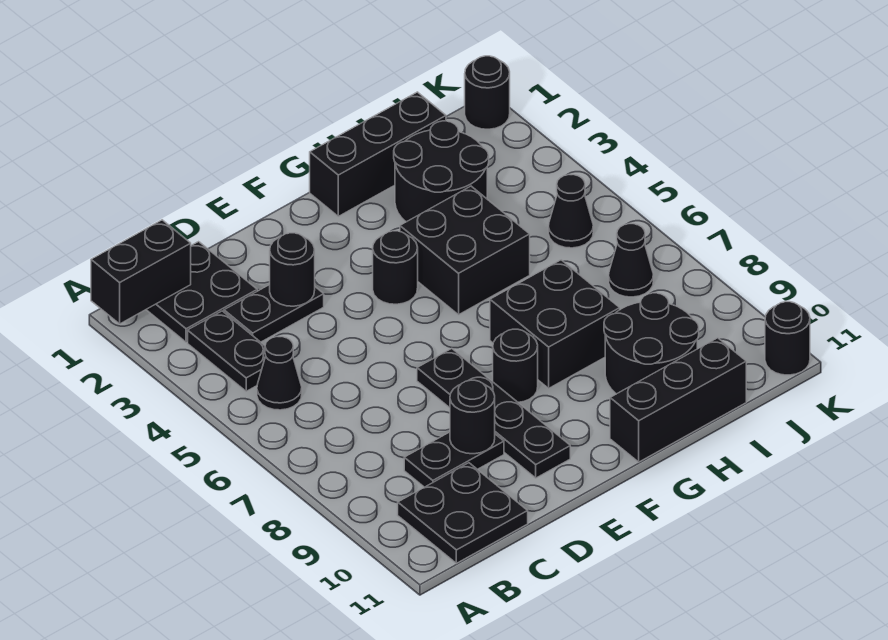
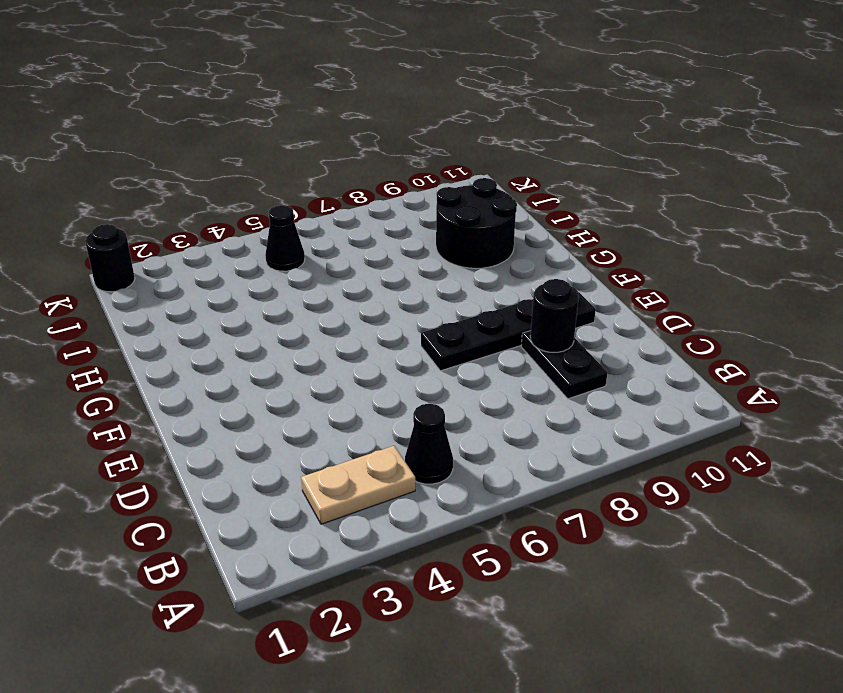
tan 1x2 plate [301,446,415,524] -> black 1x2 plate [188,311,266,391]
none -> black 2x2 plate [146,242,257,342]
none -> black 2x2 plate [398,463,528,563]
none -> black 1x2 plate [224,285,324,342]

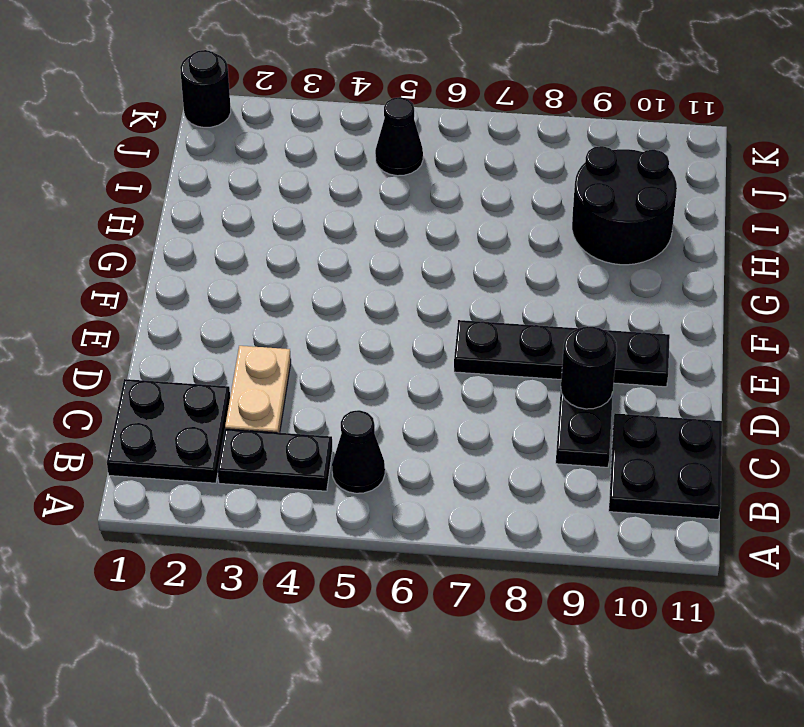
tan 1x2 plate [225,346,291,433] -> black 1x2 plate [224,285,324,342]
none -> black 1x1 round brick [373,231,418,304]
none -> black 1x1 round brick [493,329,538,402]
none -> black 1x3 brick [310,92,446,216]

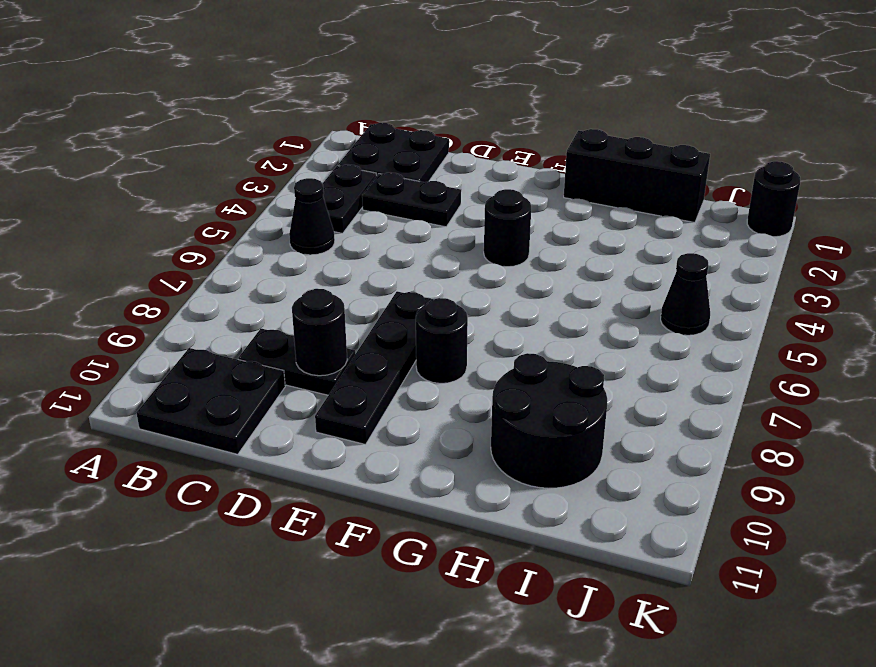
none -> black 2x2 brick [400,186,530,315]
none -> black 2x2 brick [490,260,620,388]
none -> black 1x3 brick [610,338,746,462]

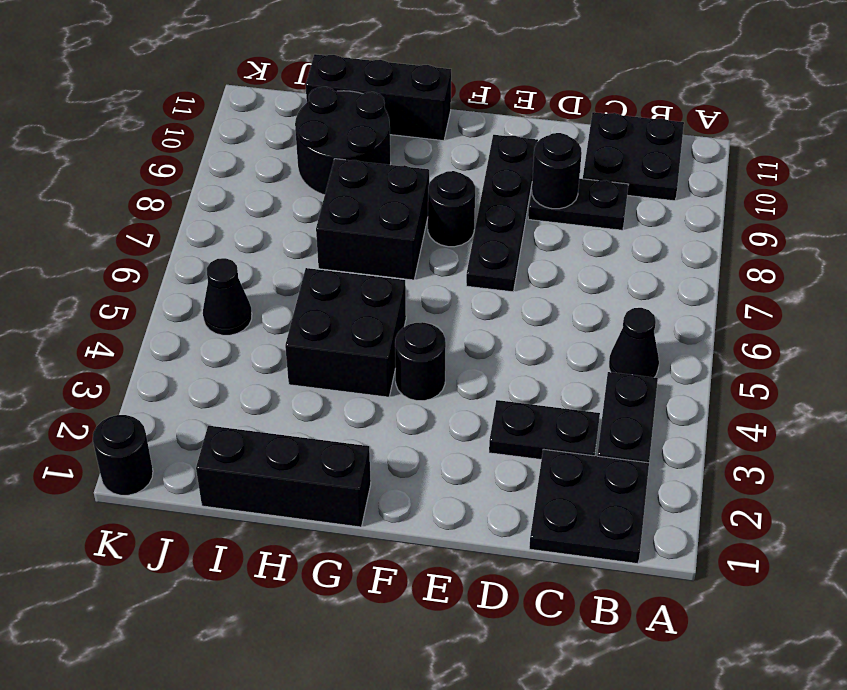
none -> black 2x2 round brick [394,121,489,222]
none -> black 1x1 cone [609,224,653,297]
none -> black 1x1 round brick [765,302,810,375]

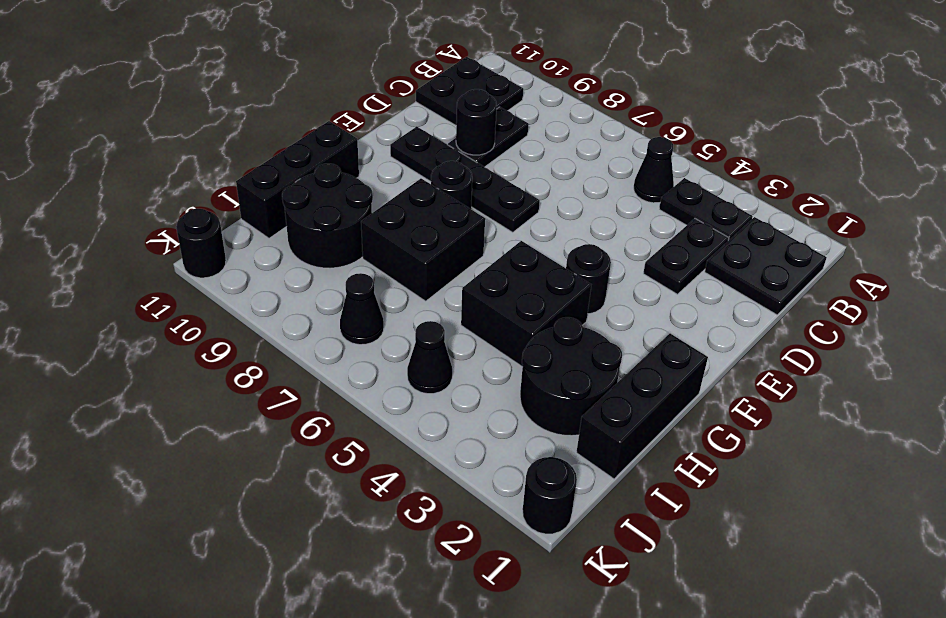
none -> black 1x2 brick [91,220,191,324]
none -> black 1x1 round brick [270,233,315,306]

